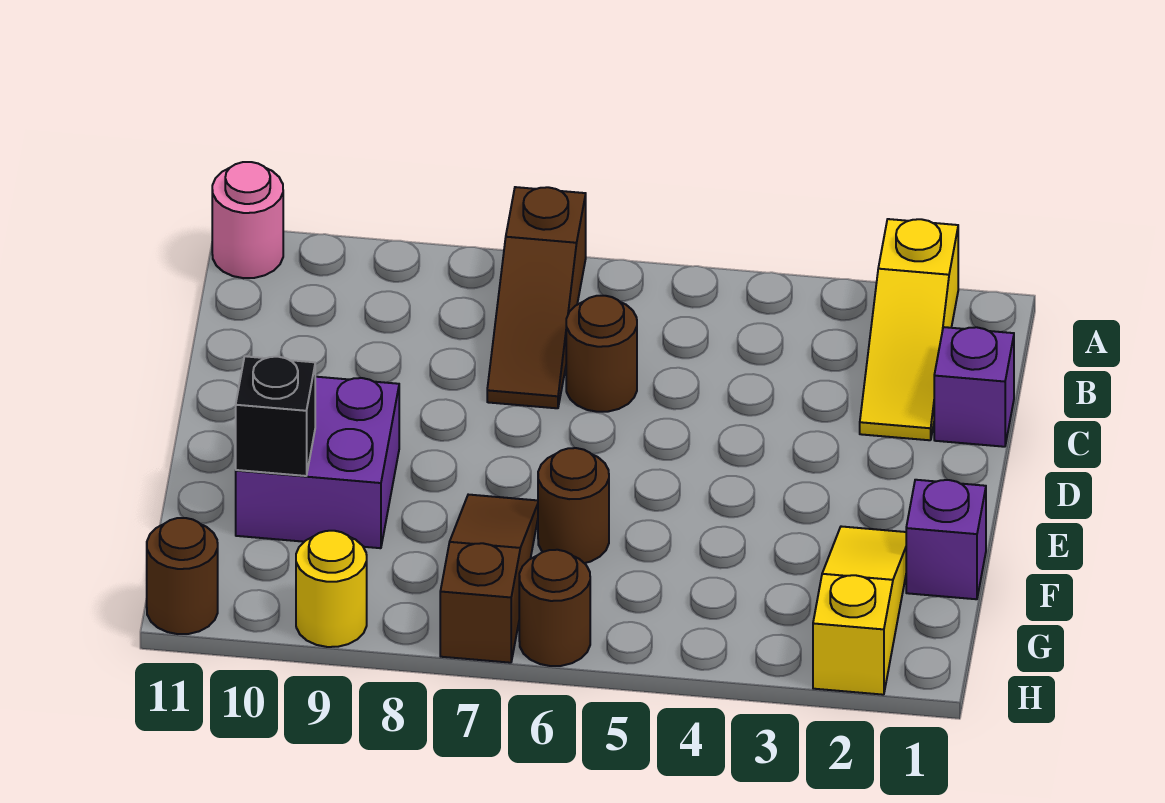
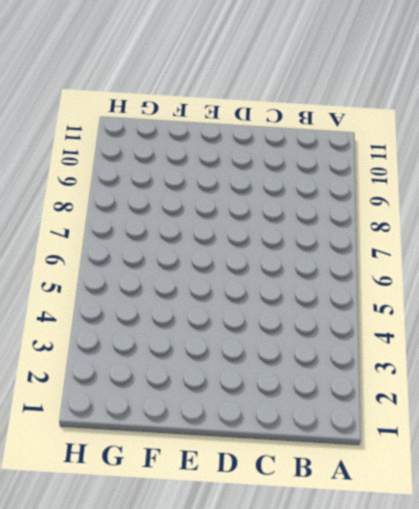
none -> yellow 1x3 slope [860,219,958,440]
none -> brown 1x3 slope [487,187,586,408]
none -> pink 1x1 round brick [212,162,283,278]

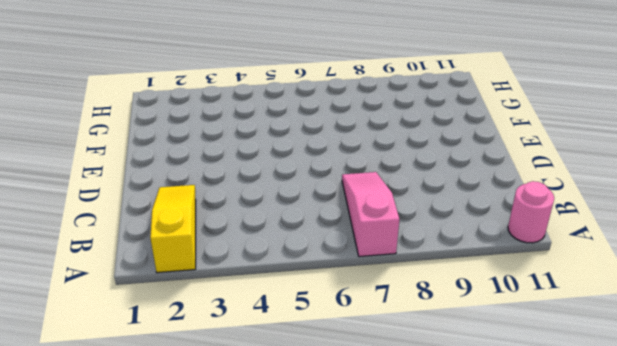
pink 1x3 slope [342,172,400,257] -> brown 1x3 slope [487,187,586,408]
none -> purple 1x1 brick [934,327,1014,447]
none -> brown 1x1 round brick [566,296,637,412]
none -> purple 2x2 brick [236,377,399,548]

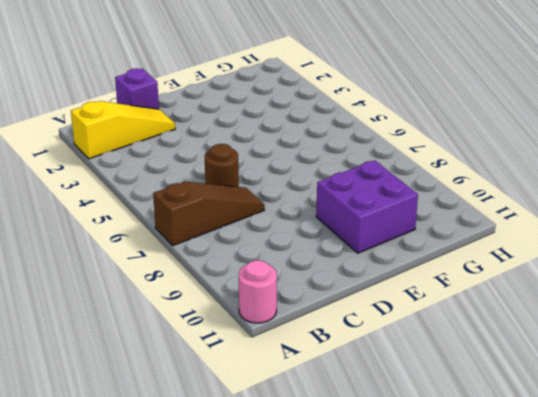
none -> purple 1x1 brick [906,480,986,599]
none -> yellow 1x3 slope [813,526,906,695]
none -> brown 1x1 round brick [538,448,609,563]

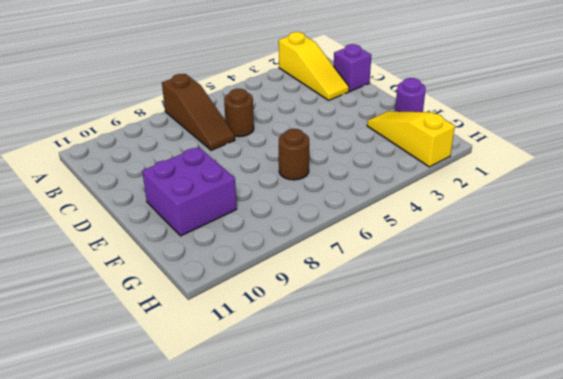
purple 1x1 round brick [395,78,426,112] -> purple 1x1 brick [906,480,986,599]
none -> pink 1x1 round brick [212,162,283,278]
none -> brown 1x3 slope [440,495,538,663]
none -> brown 1x1 round brick [519,550,590,666]

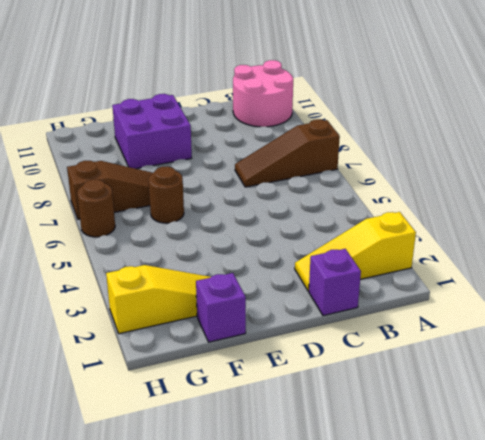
pink 2x2 round brick [233,60,293,127] -> pink 1x1 round brick [212,162,283,278]
none -> brown 1x1 round brick [566,296,637,412]
none -> yellow 1x1 round brick [296,531,367,647]
none -> brown 1x1 round brick [147,518,218,634]

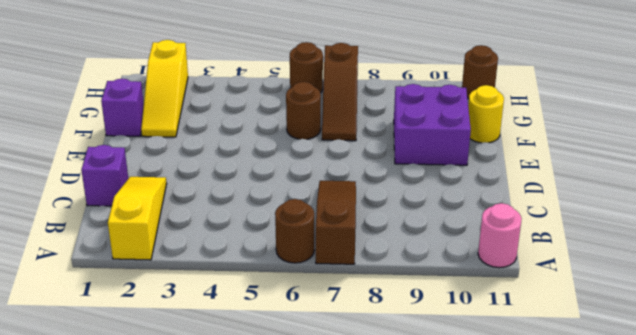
brown 1x1 round brick [275,199,314,263] -> brown 1x1 round brick moved to [566,296,637,412]
yellow 1x1 round brick [468,85,504,143] -> yellow 1x1 round brick moved to [296,531,367,647]
none -> black 1x1 brick [236,356,315,476]

